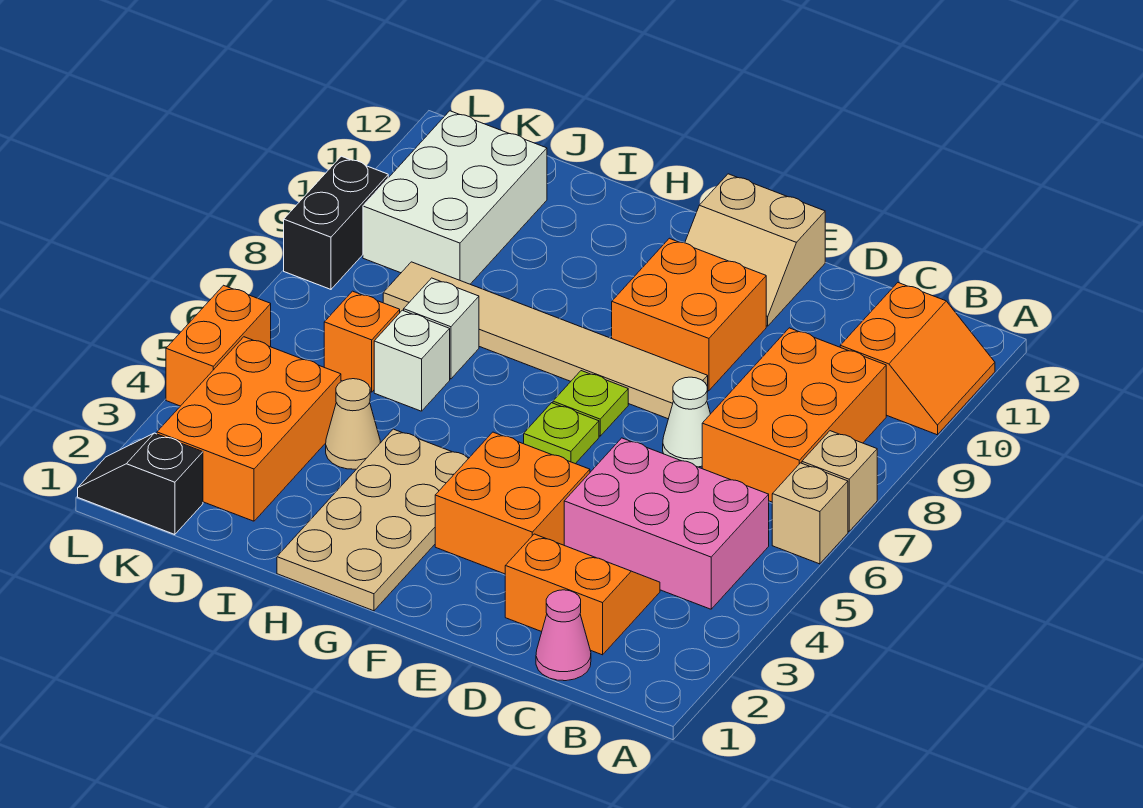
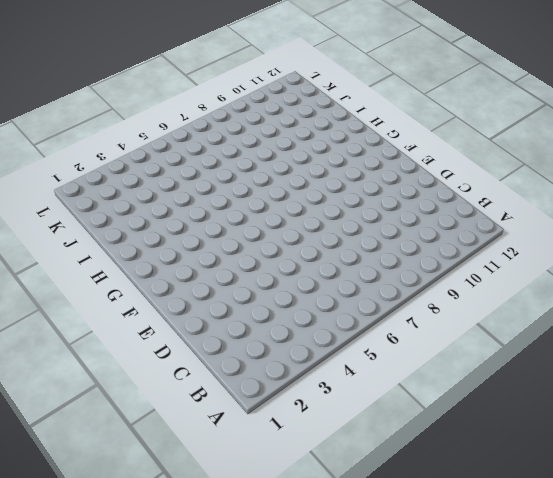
none -> tan 1x1 brick [772,463,848,564]
none -> tan 1x1 brick [802,431,877,531]
none -> orange 2x2 slope [840,283,995,435]

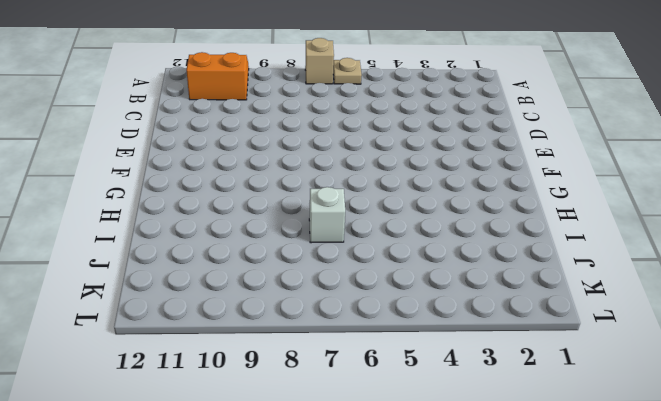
tan 1x1 plate [333,58,362,84] -> tan 1x1 brick [772,463,848,564]
none -> pink 2x3 brick [564,438,769,609]
none -> orange 2x3 brick [702,328,886,502]
none -> pink 1x1 cone [536,590,591,681]

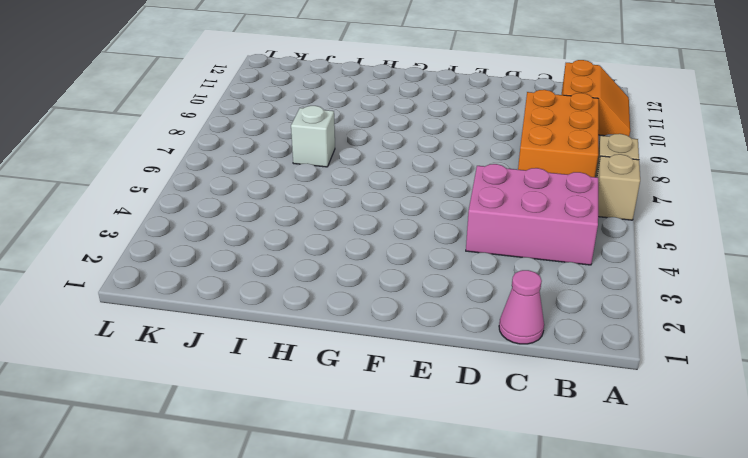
none -> orange 2x2 slope [505,534,660,655]
none -> white 1x1 cone [663,377,710,467]
none -> orange 2x2 brick [435,432,590,574]

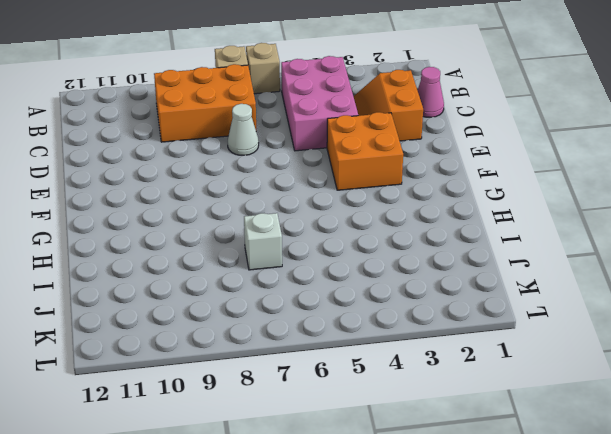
none -> orange 2x2 slope [840,283,995,435]
none -> tan 1x6 tile [383,262,708,419]
none -> orange 2x2 brick [612,238,766,391]

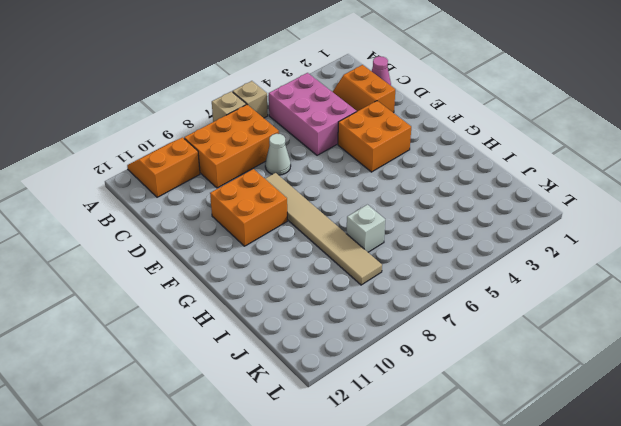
none -> tan 2x2 slope [685,174,825,326]
none -> lime 1x1 plate [524,403,599,464]
none -> lime 1x1 plate [553,371,628,436]

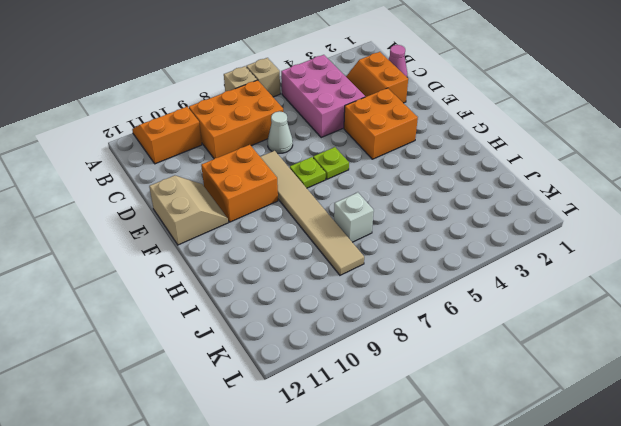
none -> tan 2x4 plate [277,429,469,611]
none -> tan 1x1 cone [326,379,380,469]
none -> white 1x1 brick [374,310,450,411]

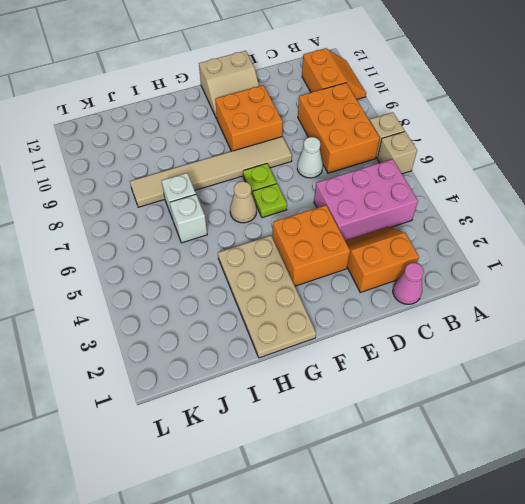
tan 1x1 cone [230,181,257,223] -> tan 1x1 cone moved to [326,379,380,469]
none -> orange 2x3 brick [157,337,341,521]
none -> orange 1x1 brick [324,291,400,392]
none -> white 2x3 brick [363,111,547,284]

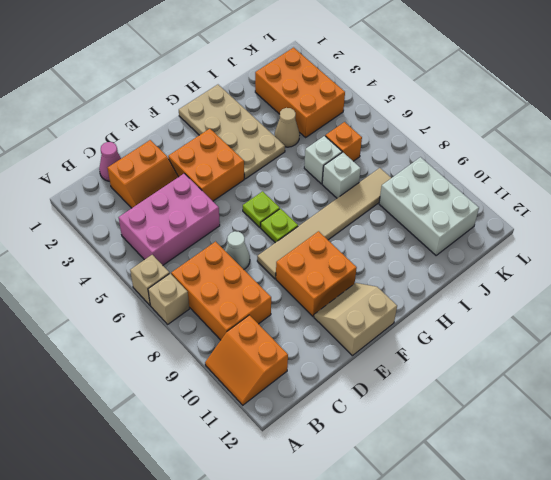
none -> black 1x2 slope [78,433,203,535]
none -> orange 1x2 brick [166,285,271,406]
none -> black 1x2 brick [284,156,388,289]

